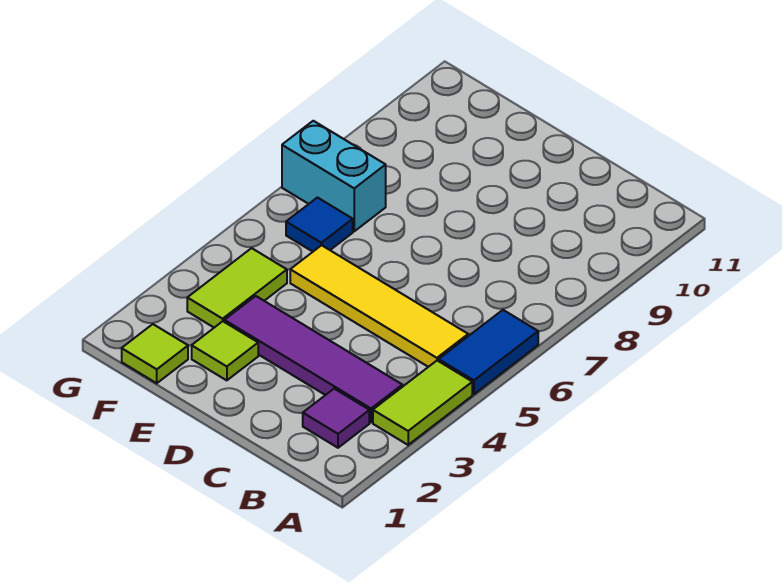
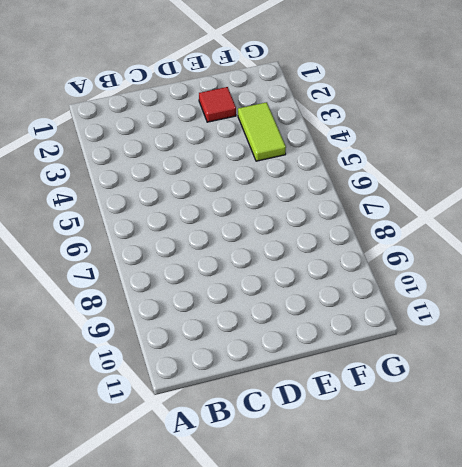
red 1x1 tile [199,87,236,122] -> lime 1x1 tile [192,321,258,380]
none -> lime 1x2 tile [373,361,472,445]
none -> blue 1x2 tile [439,310,538,394]

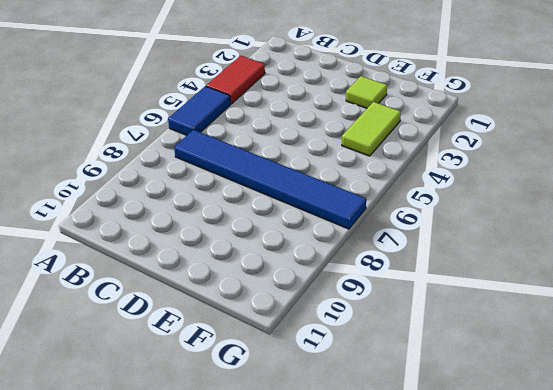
red 1x2 tile [206,56,265,104] -> lime 1x2 tile [373,361,472,445]
blue 1x6 tile [174,130,366,229] -> cyan 1x2 brick [282,121,386,231]
none -> purple 1x1 tile [303,389,369,448]
none -> purple 1x4 tile [224,296,402,422]

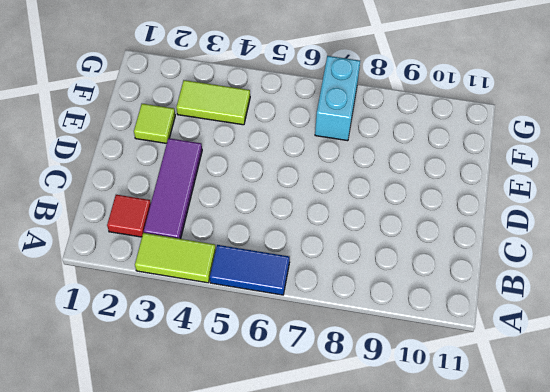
red 1x1 tile [107,195,151,237] -> purple 1x1 tile [303,389,369,448]
purple 1x3 tile [144,138,202,239] -> purple 1x4 tile [224,296,402,422]
none -> yellow 1x4 tile [290,245,468,367]
none -> lime 1x1 tile [122,324,188,383]

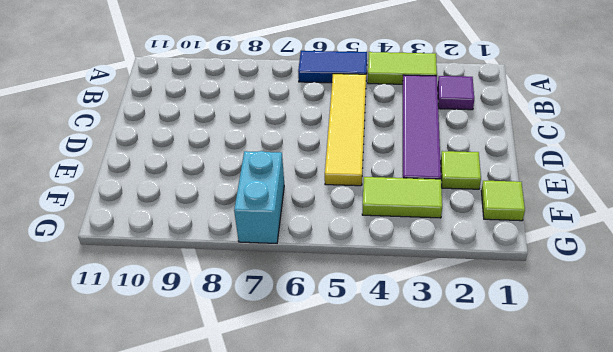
none -> blue 1x1 tile [286,198,353,252]

